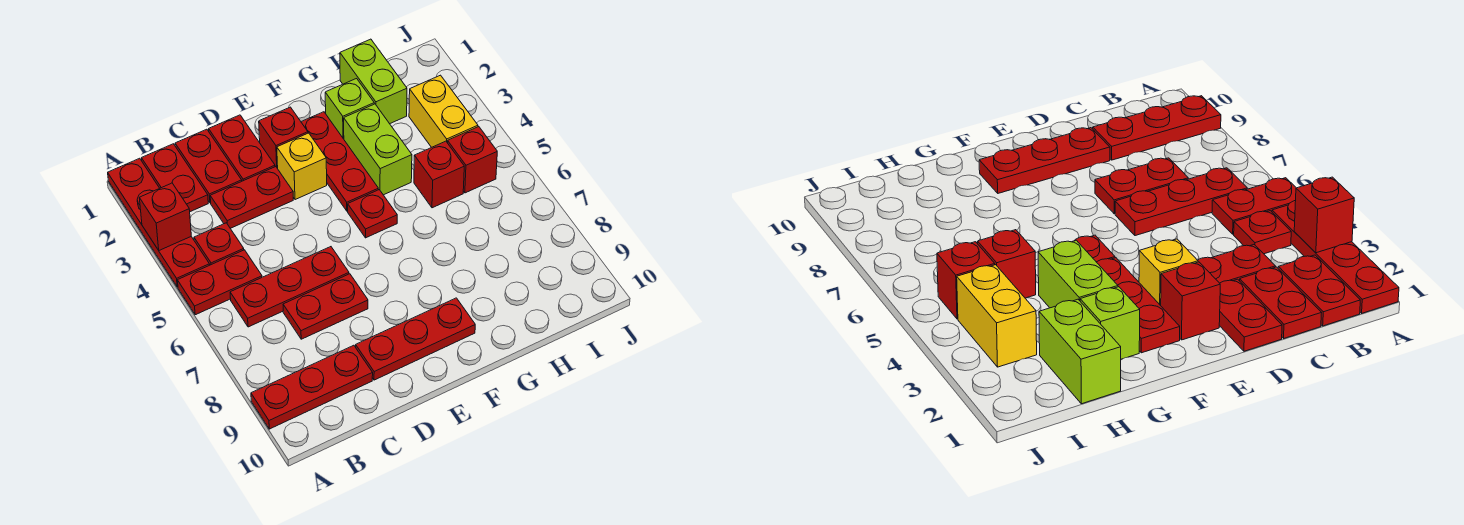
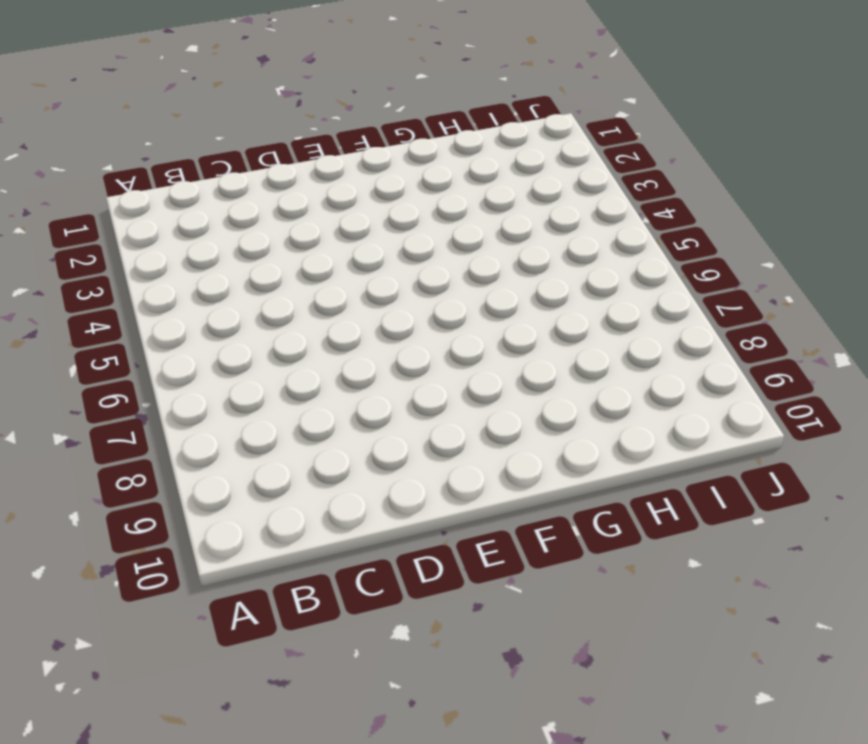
none -> red 1x4 plate [108,158,209,287]
none -> red 1x2 plate [177,250,262,315]
none -> red 1x3 plate [251,345,373,429]

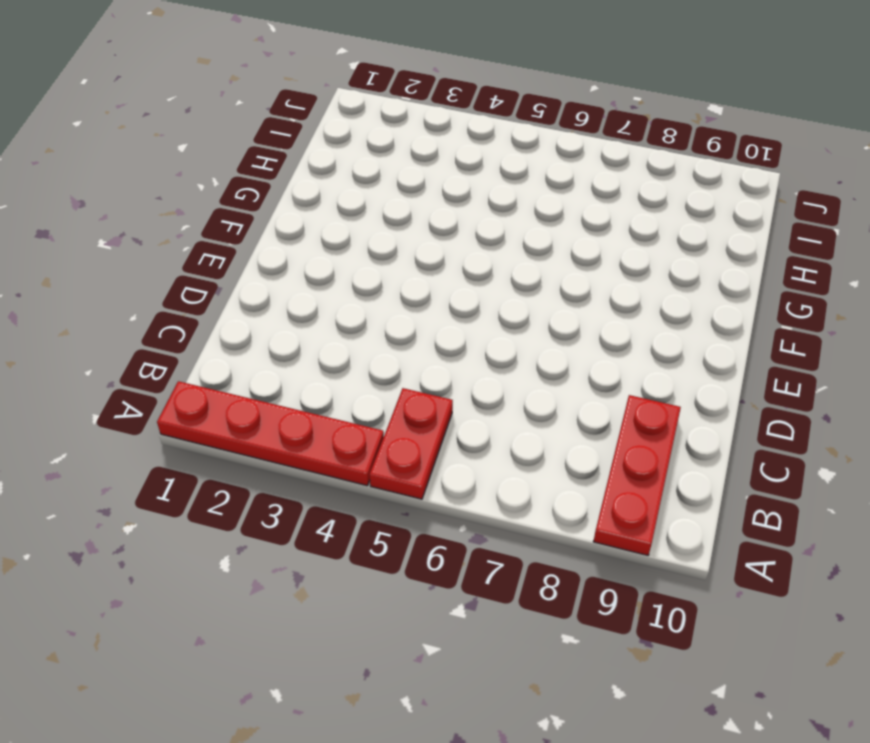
none -> red 1x2 plate [142,144,208,212]
none -> red 1x1 plate [194,223,244,265]
none -> red 1x3 plate [230,247,349,327]

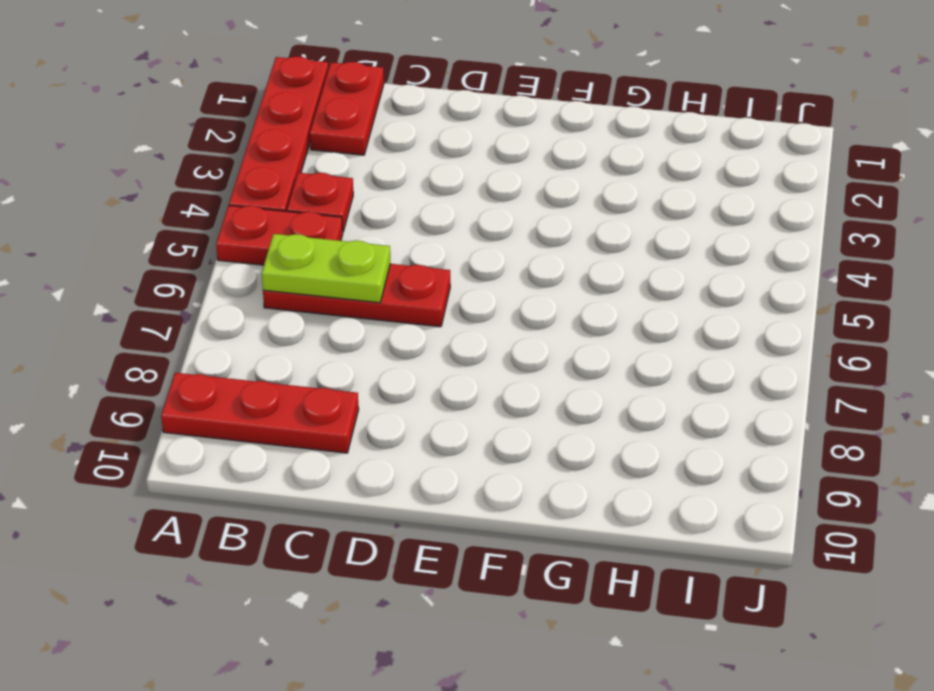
lime 1x2 plate [262,234,390,303] -> none
none -> red 1x2 plate [175,129,242,203]
none -> red 1x2 plate [210,167,293,228]
none -> red 1x2 plate [283,274,368,339]

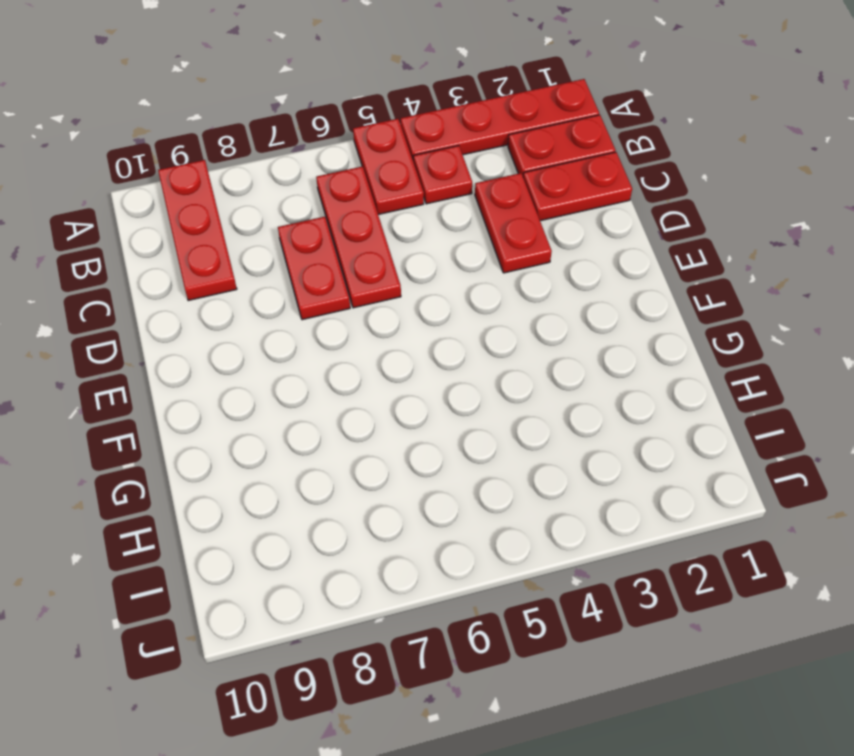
none -> red 1x2 plate [209,115,275,181]
none -> red 1x3 plate [356,298,475,380]
none -> red 1x1 brick [259,107,308,169]

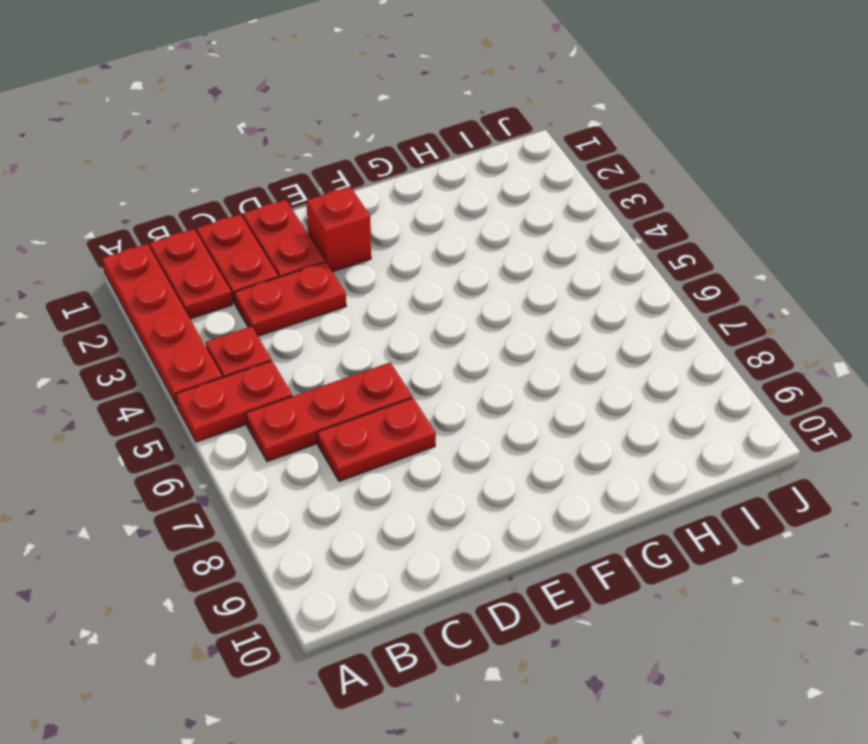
none -> red 1x3 plate [251,345,373,429]
none -> red 1x3 plate [356,298,475,380]
none -> yellow 1x1 brick [277,133,327,200]

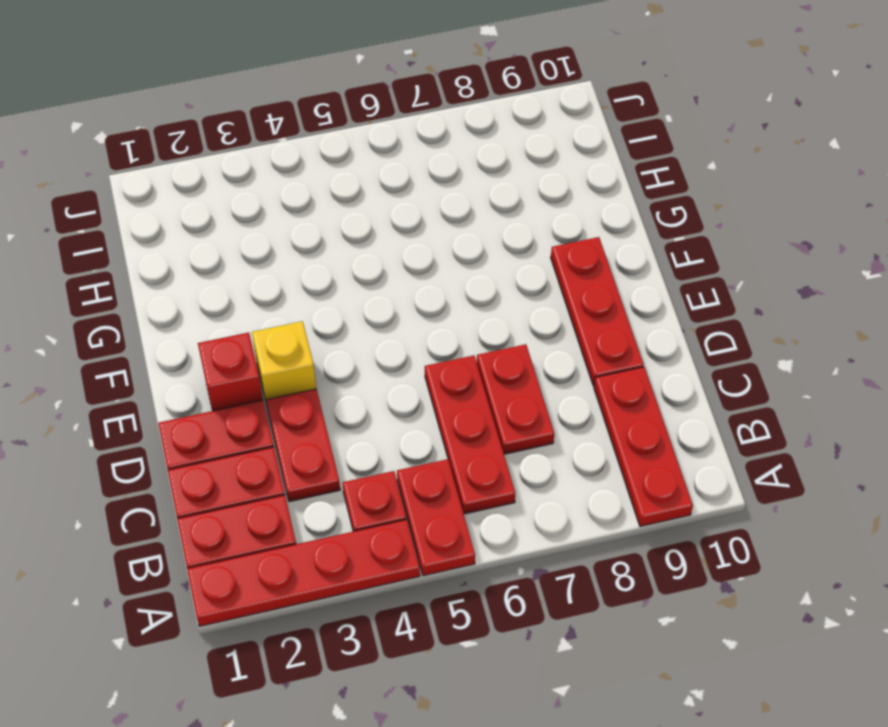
none -> red 1x3 plate [301,112,378,211]
none -> red 1x1 plate [348,190,397,238]
none -> lime 1x1 brick [325,79,374,139]

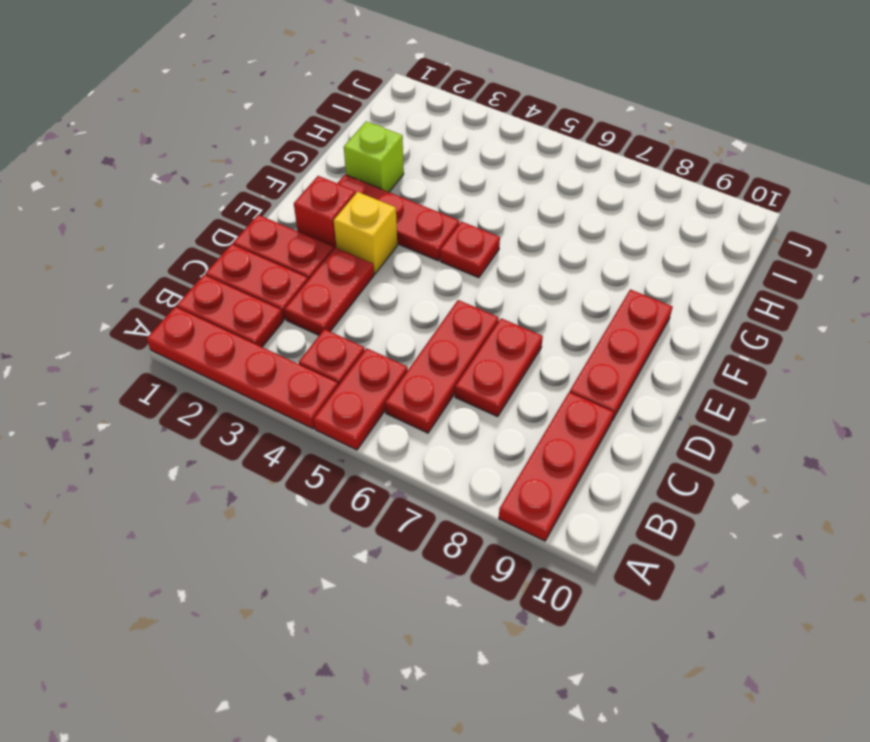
none -> lime 1x2 brick [344,104,412,195]
none -> lime 1x2 brick [340,39,407,124]
none -> red 1x1 brick [414,141,464,208]

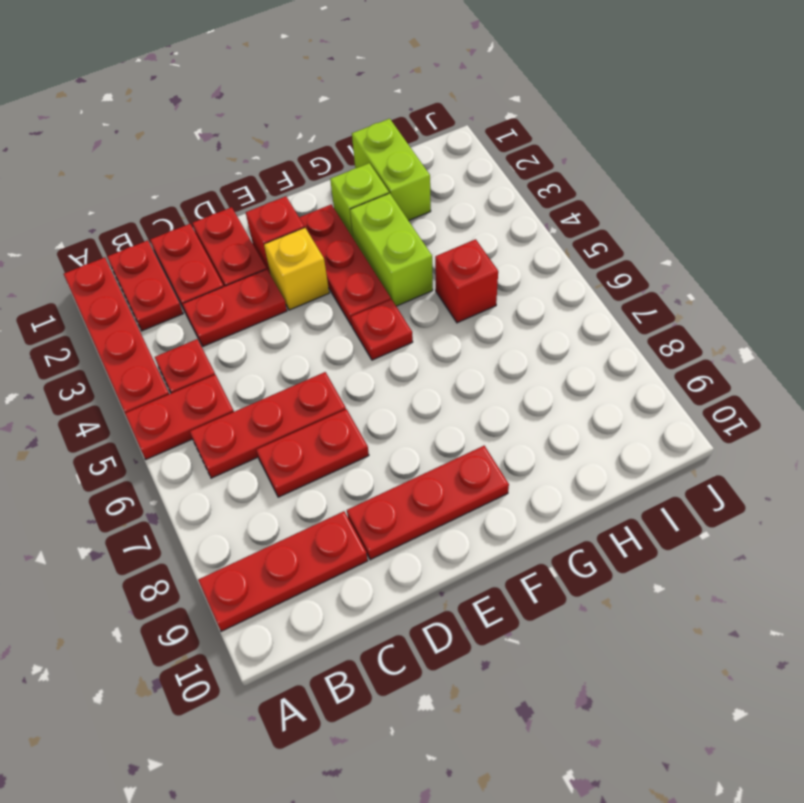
none -> yellow 1x2 brick [409,75,478,147]
none -> red 1x1 brick [448,127,497,193]
none -> red 1x1 brick [139,183,191,250]

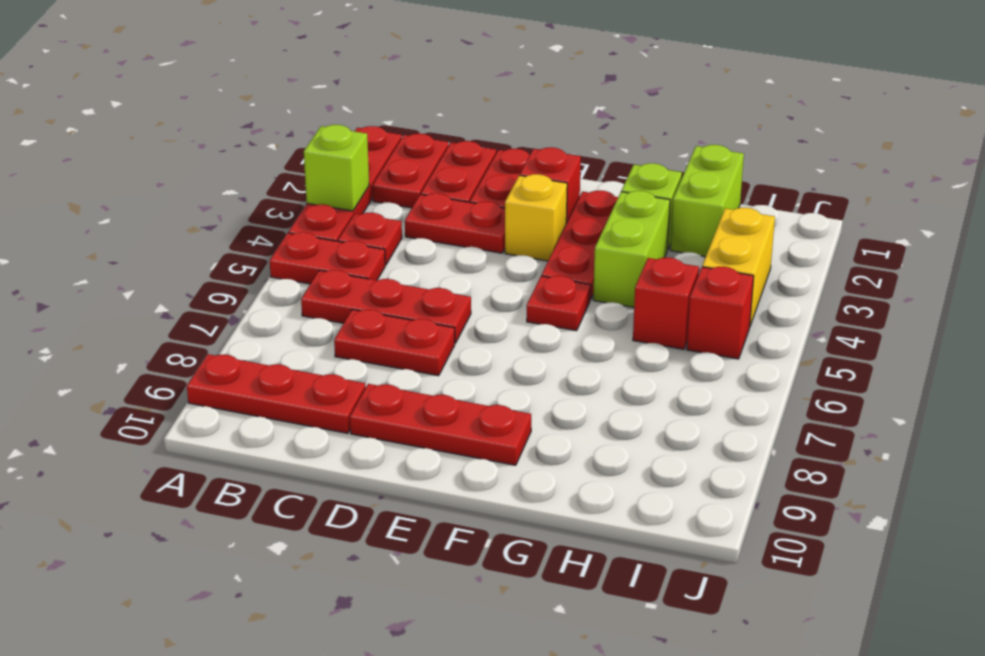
lime 1x1 brick [304,125,369,211] -> red 1x1 brick [139,183,191,250]

